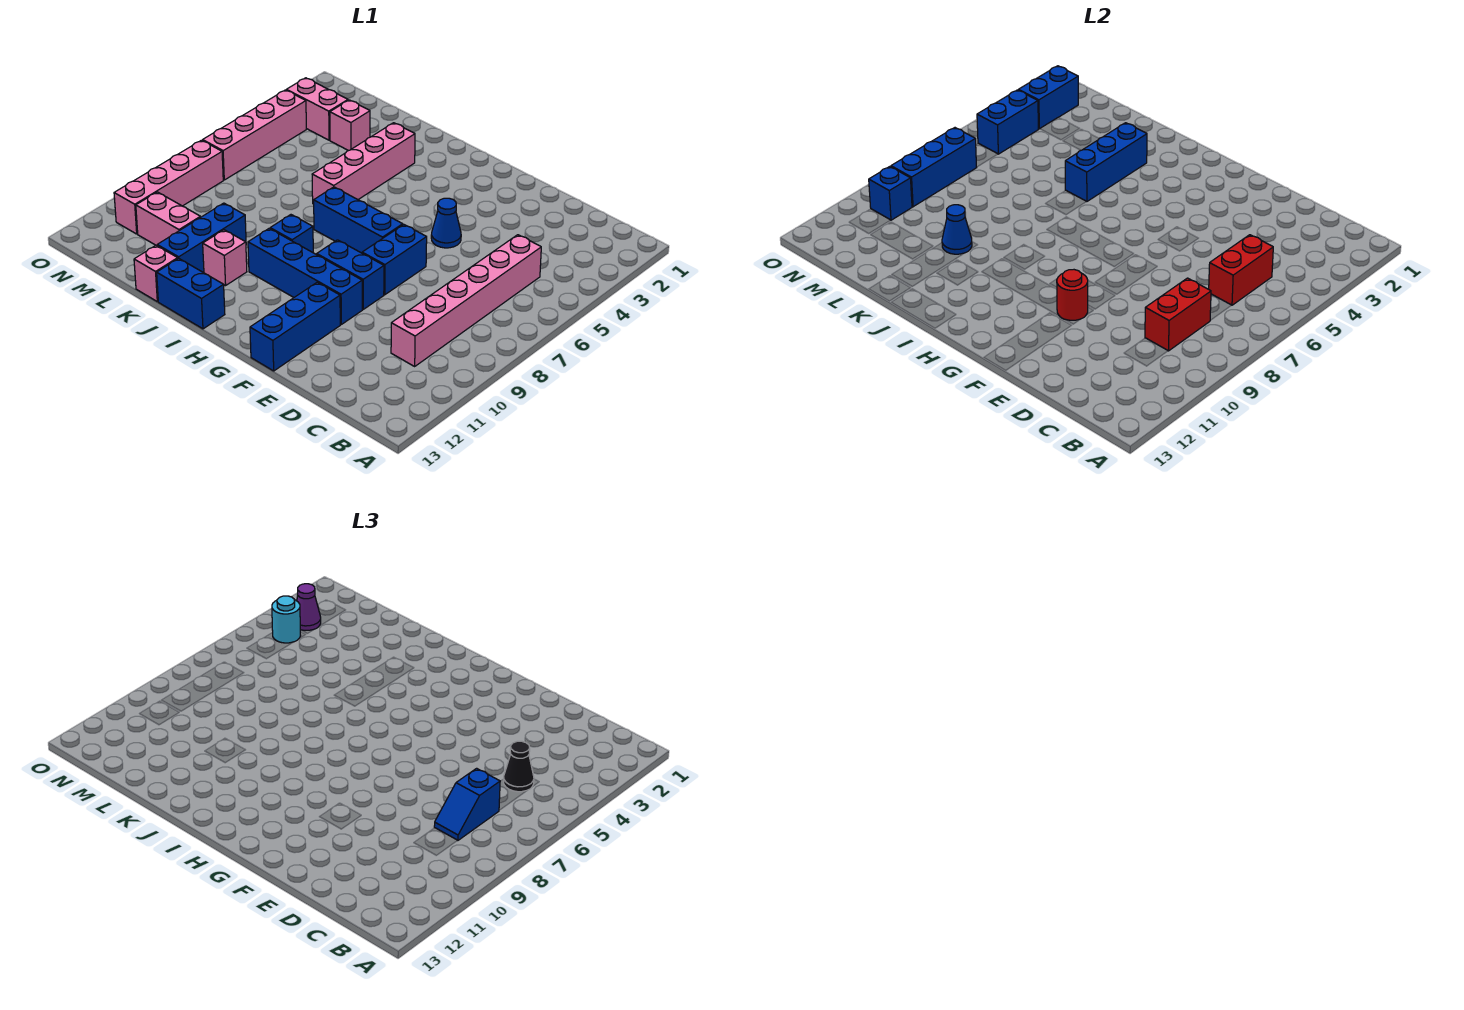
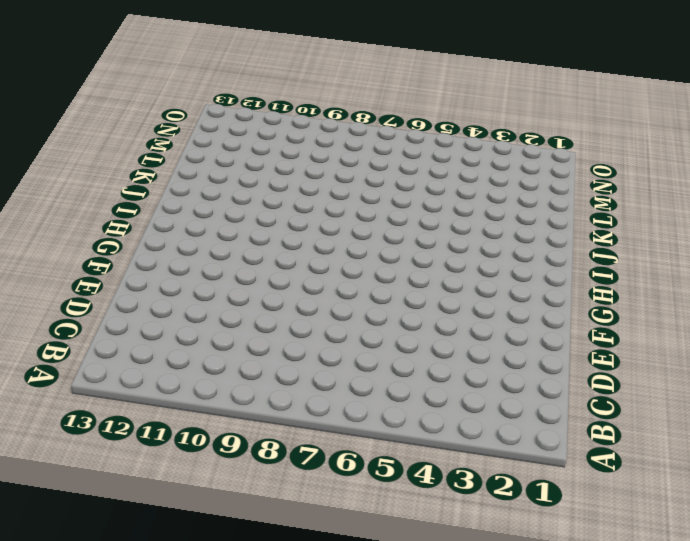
none -> pink 1x6 brick [391,235,541,366]
none -> blue 1x1 cone [431,198,461,248]
none -> blue 1x2 brick [362,225,427,295]
none -> blue 1x2 brick [317,240,384,309]

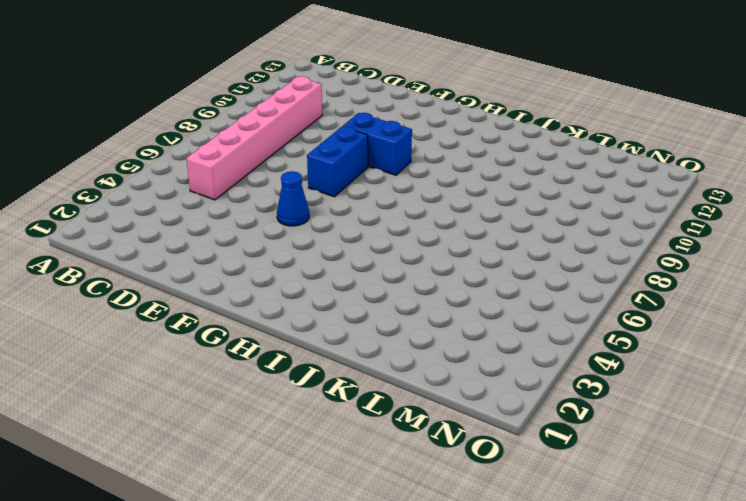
none -> blue 1x4 brick [248,229,362,324]
none -> blue 1x3 brick [250,282,340,371]
none -> blue 1x3 brick [314,187,403,253]
none -> blue 1x1 brick [270,215,313,252]

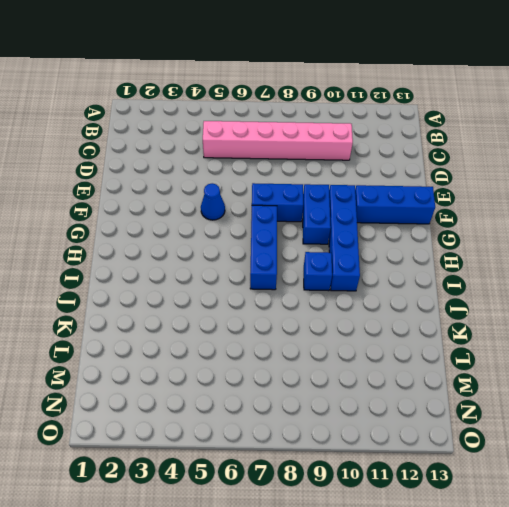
none -> blue 1x2 brick [157,258,225,329]
none -> pink 1x4 brick [312,123,415,204]
none -> pink 1x1 brick [203,230,247,286]
none -> blue 1x3 brick [157,203,246,272]

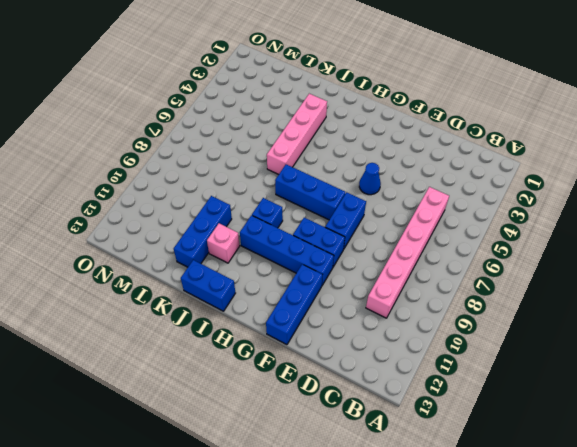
none -> pink 1x1 brick [134,245,178,302]
none -> pink 1x1 brick [330,100,370,151]
none -> pink 1x2 brick [136,192,201,245]
none -> pink 1x2 brick [287,78,348,140]

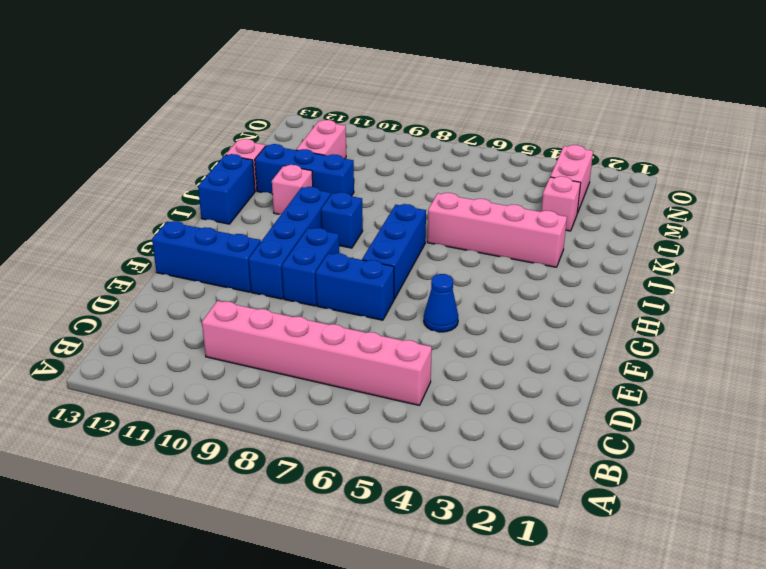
none -> pink 1x4 brick [203,90,306,180]
none -> pink 1x4 brick [114,140,223,234]
none -> red 1x2 brick [1209,235,1273,305]
none -> red 1x2 brick [1145,278,1211,351]

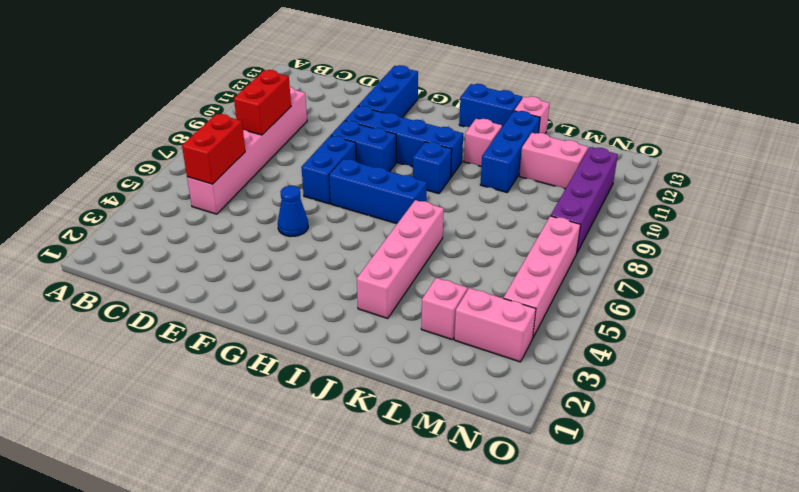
purple 1x4 brick [551,147,618,252] -> pink 1x4 brick [114,140,223,234]
none -> red 1x1 round brick [1057,270,1088,320]
none -> blue 1x3 brick [1065,123,1147,202]
none -> blue 1x1 cone [942,205,972,254]
none -> blue 1x2 brick [1019,66,1078,129]

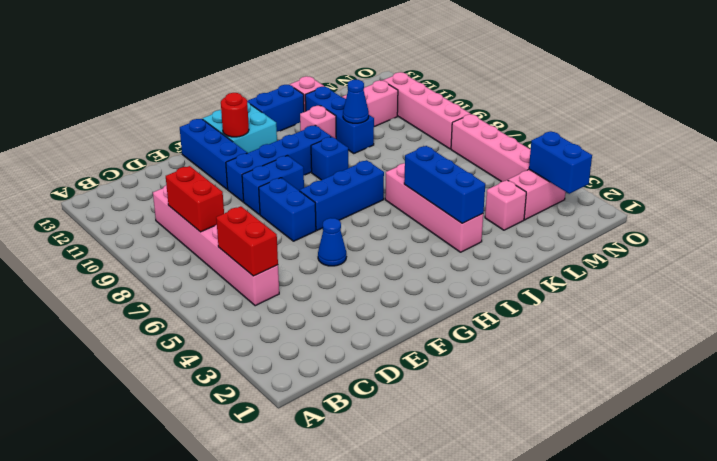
cyan 2x2 brick [203,102,277,153] -> none
red 1x1 round brick [221,93,249,137] -> red 1x1 round brick moved to [1057,270,1088,320]
none -> blue 1x2 brick [977,90,1038,154]
none -> blue 1x3 brick [891,128,977,207]
none -> blue 1x1 brick [869,167,912,220]
none -> black 1x1 cone [503,741,534,792]

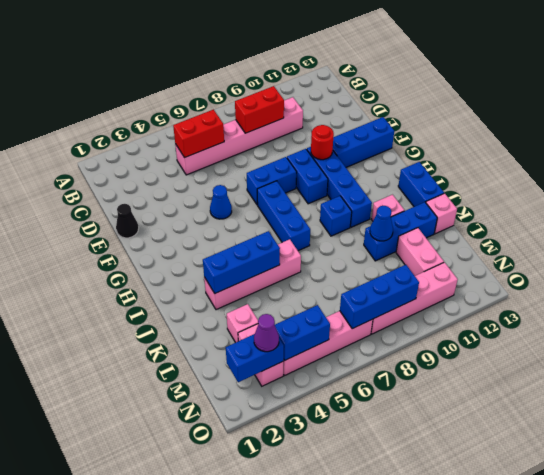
black 1x1 cone [116,204,139,238] -> black 1x1 cone moved to [503,741,534,792]
none -> blue 1x1 brick [869,167,912,220]
none -> blue 1x2 slope [434,768,500,841]
none -> cyan 1x1 round brick [272,596,301,643]

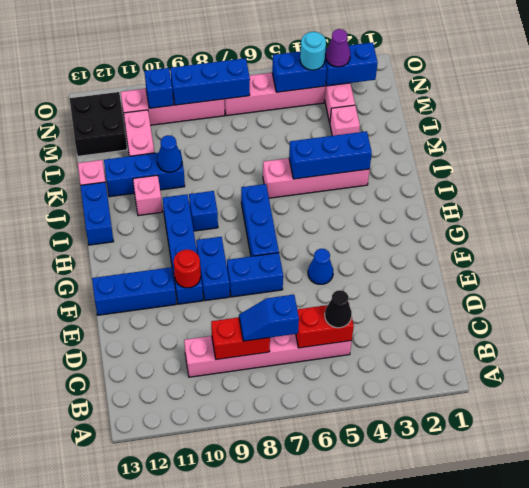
black 2x2 brick [70,92,127,156] -> none

